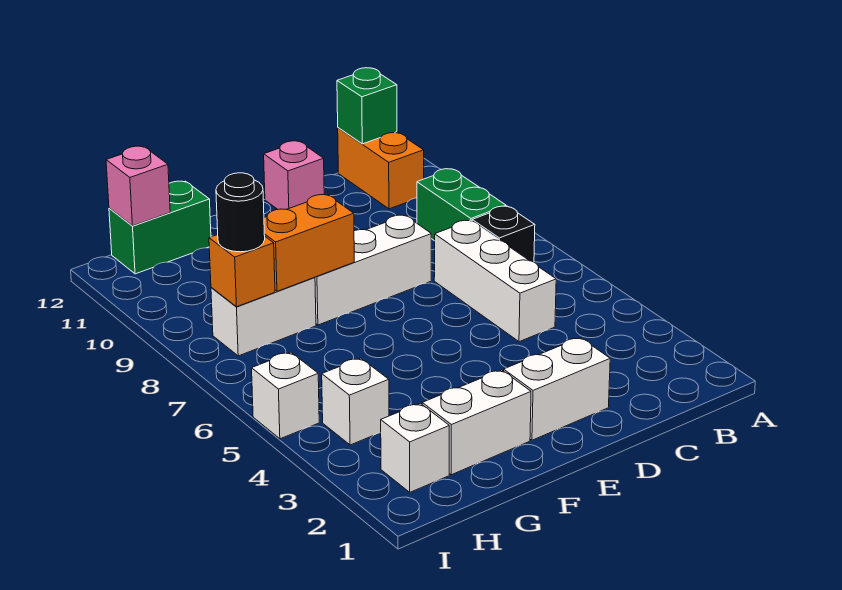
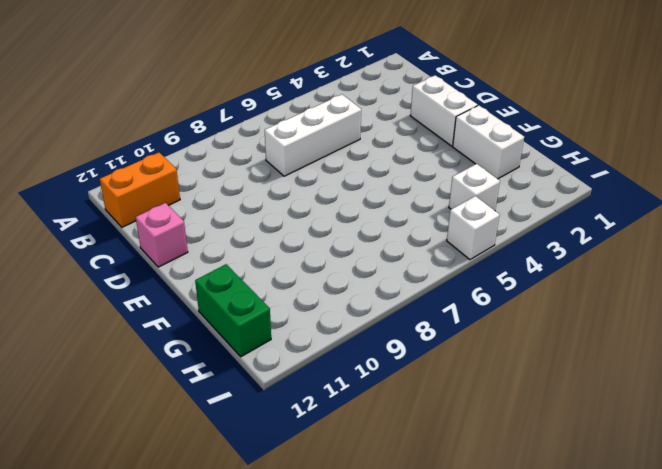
none -> black 1x1 brick [472,206,535,262]
none -> green 1x2 brick [417,169,506,241]
none -> white 1x3 brick [315,215,431,325]

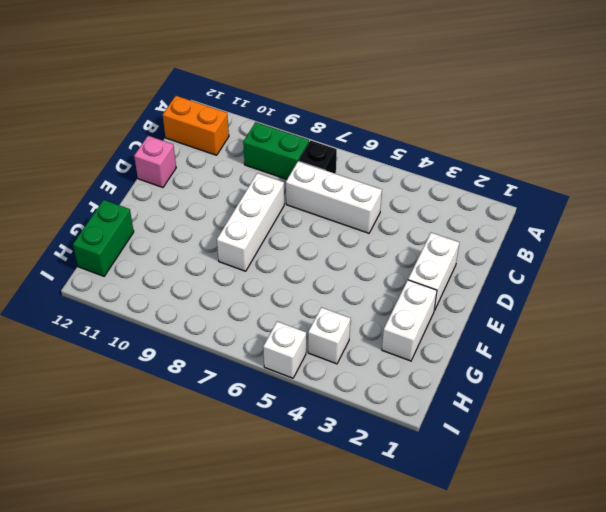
none -> white 1x2 brick [211,277,316,356]
none -> white 1x1 brick [381,403,449,492]
none -> green 1x1 brick [337,68,397,144]

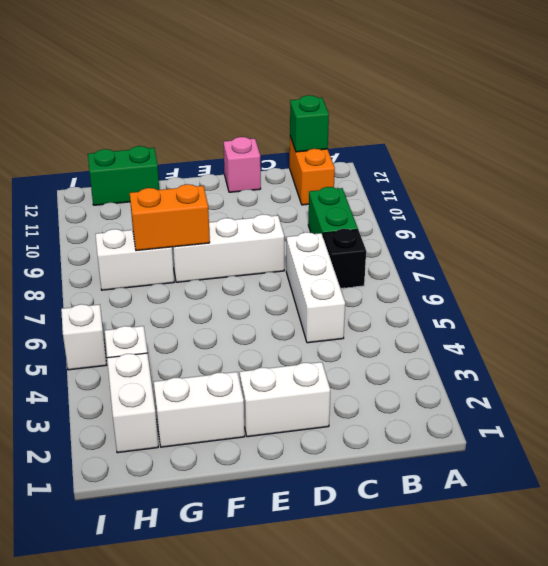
white 1x2 brick [107,353,158,453] -> white 1x1 brick [381,403,449,492]
none -> orange 1x1 brick [209,235,275,307]
none -> pink 1x1 brick [106,146,170,226]
none -> black 1x1 round brick [216,173,265,252]

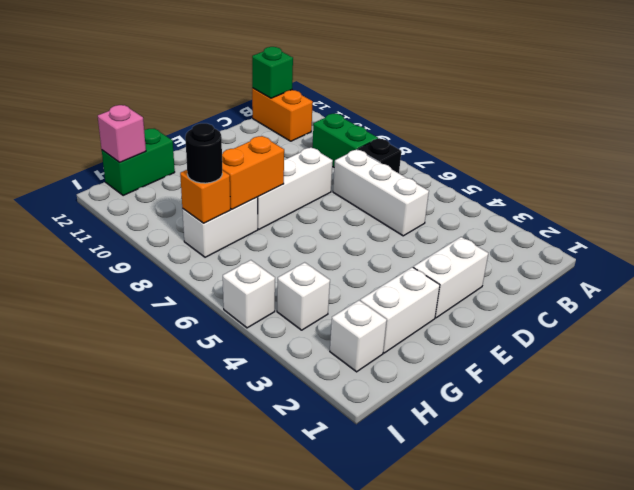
none -> pink 1x1 brick [264,141,324,209]

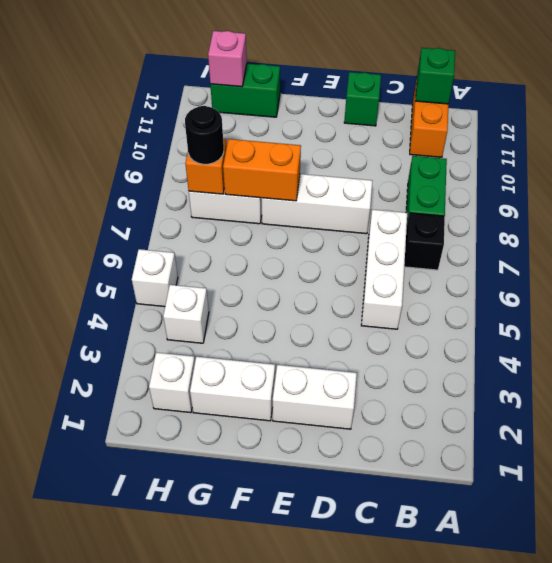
green 1x1 brick [344,72,381,126] -> pink 1x1 brick [264,141,324,209]

